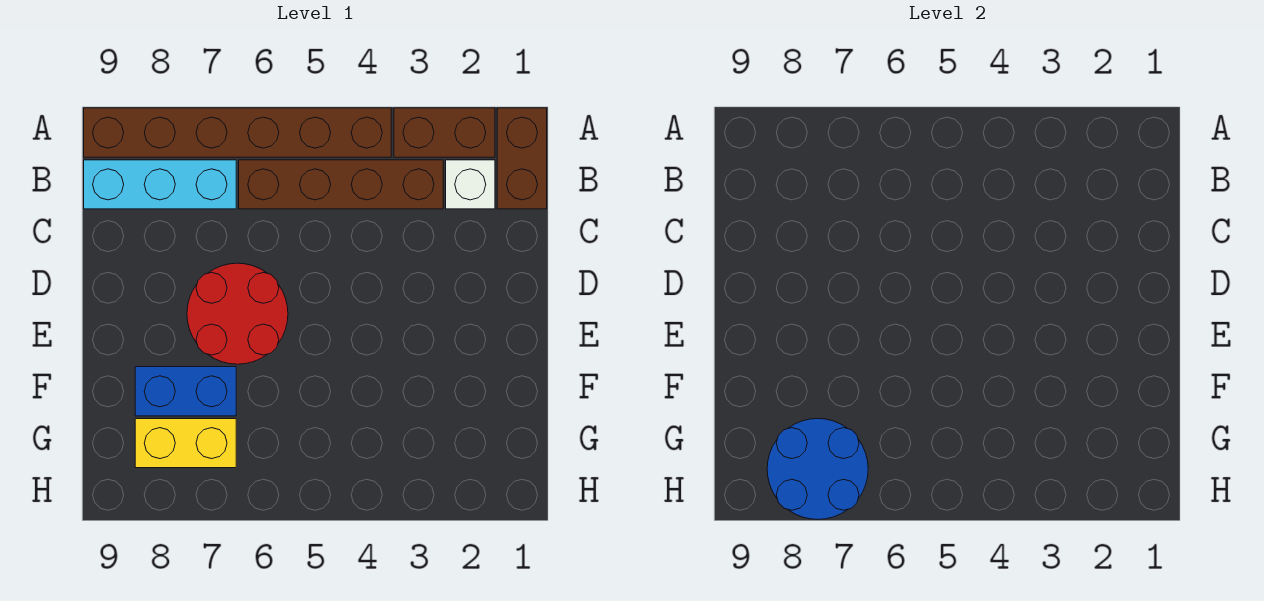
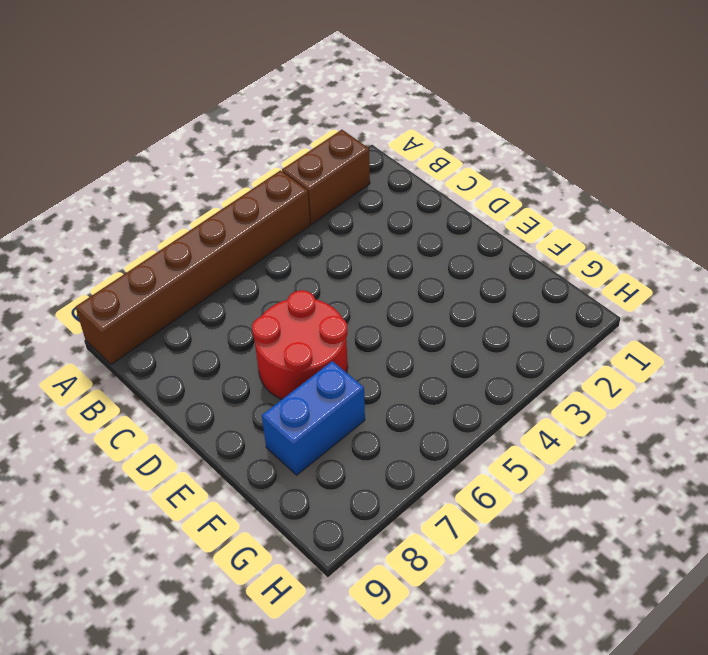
none -> brown 1x2 brick [497,108,547,209]
none -> white 1x1 brick [446,160,495,209]

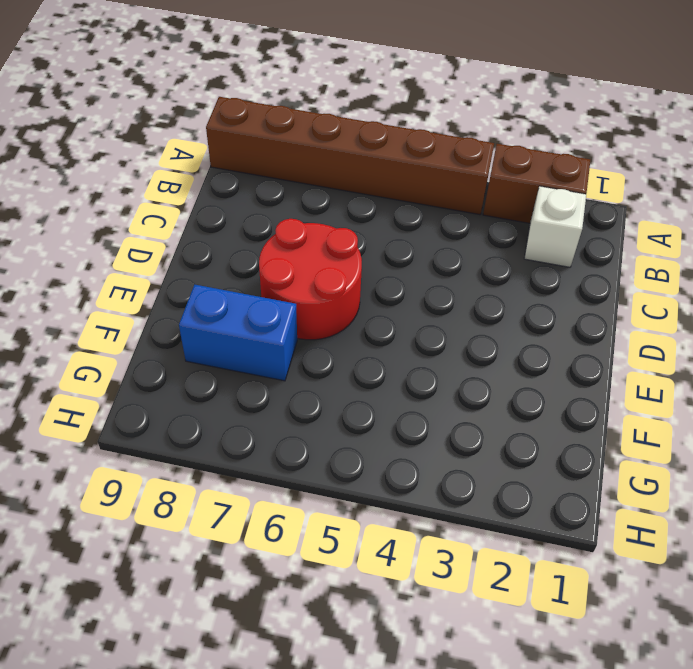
none -> brown 1x2 brick [497,108,547,209]
none -> brown 1x4 brick [239,160,443,209]

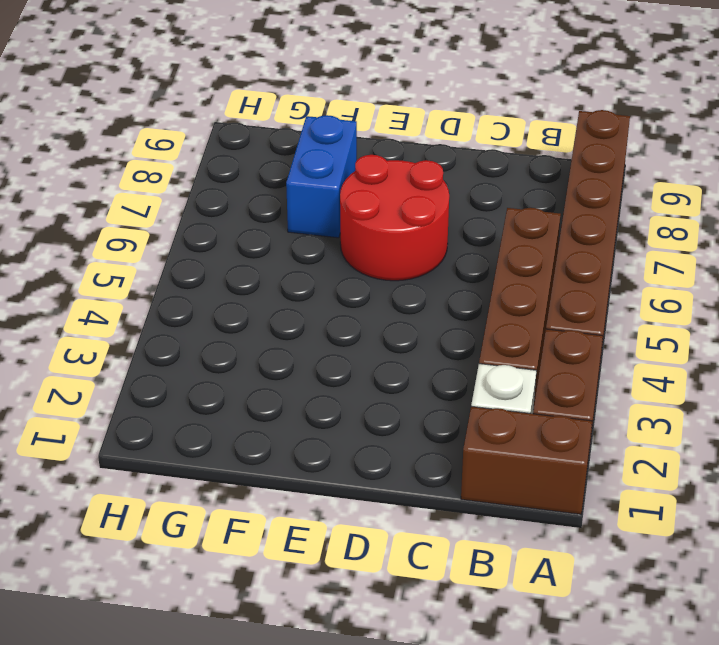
none -> cyan 1x3 brick [84,160,236,209]
none -> yellow 1x2 brick [135,419,236,468]

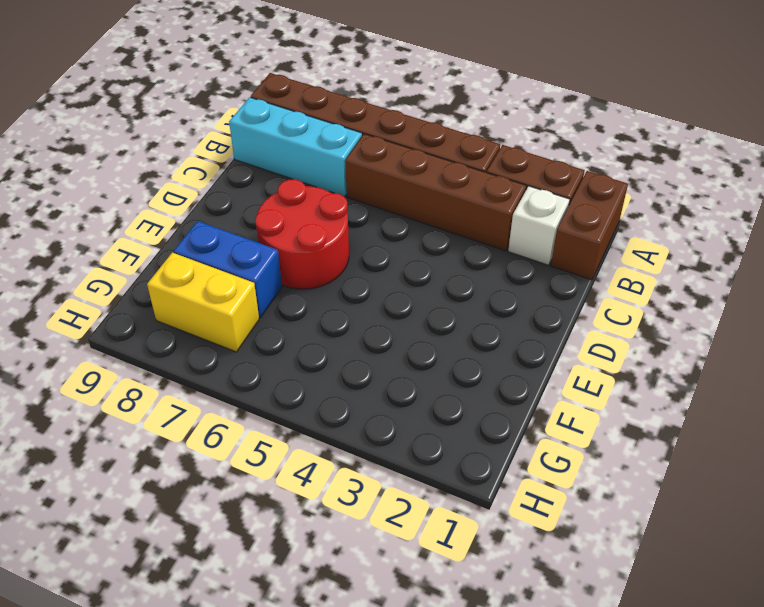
none -> blue 2x2 round brick [767,419,868,520]

